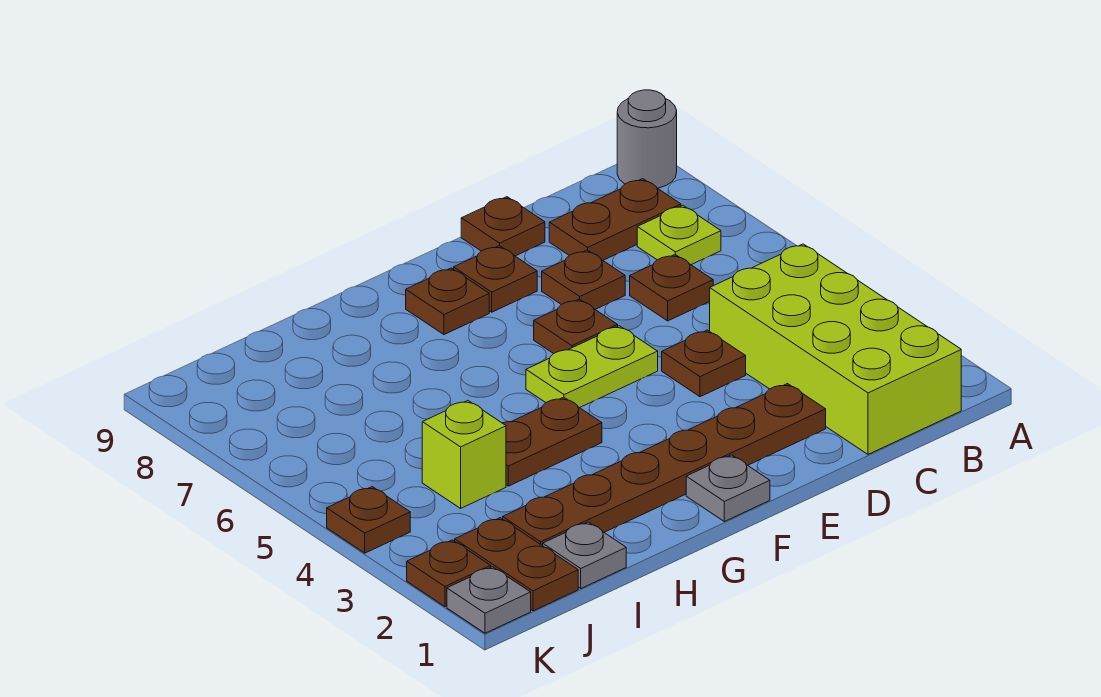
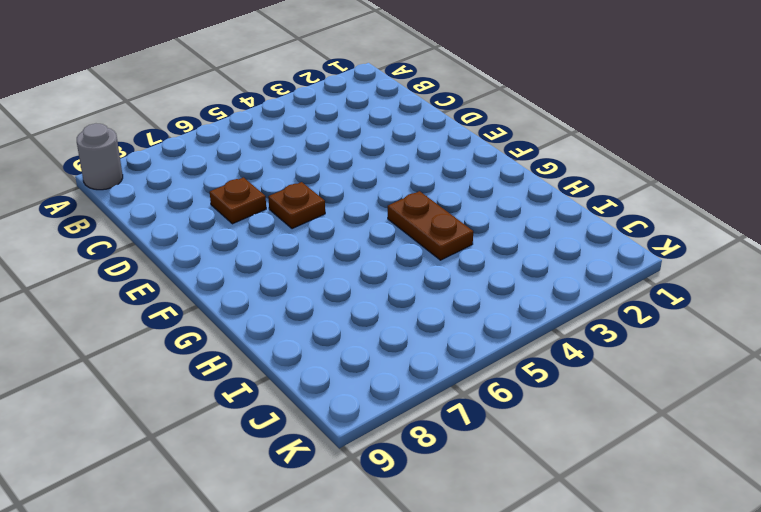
none -> lime 2x4 brick [710,244,961,454]
none -> lime 1x1 plate [637,205,721,265]
none -> brown 1x2 plate [549,179,681,260]

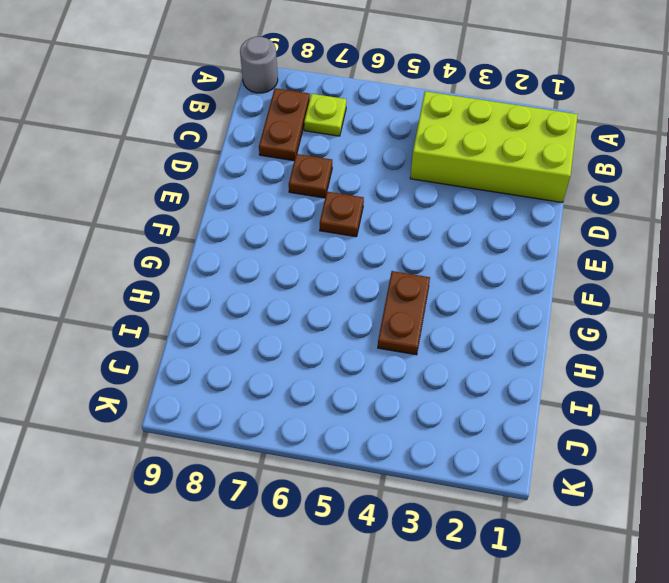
none -> brown 1x1 plate [630,255,714,321]
none -> brown 1x6 plate [503,384,826,546]
none -> brown 1x1 plate [662,330,746,397]

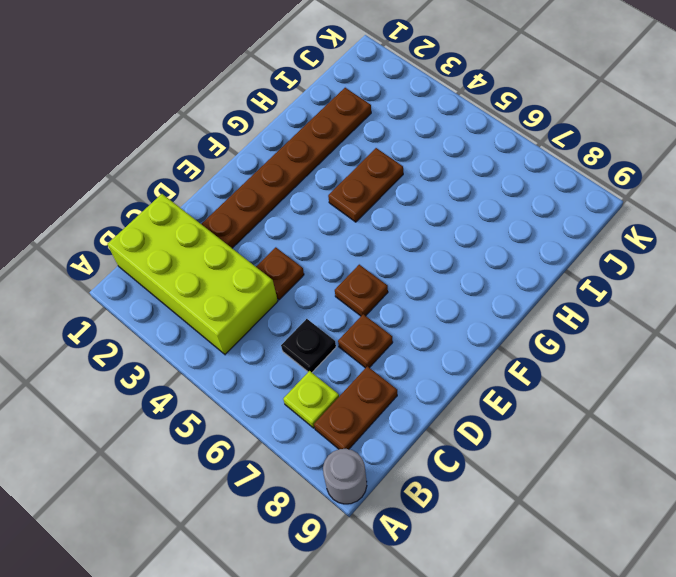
black 1x1 plate [281,319,336,372] -> brown 1x1 plate [630,255,714,321]
none -> brown 1x1 plate [461,197,545,256]
none -> lime 1x2 plate [526,326,658,408]
none -> brown 1x1 plate [454,246,537,312]

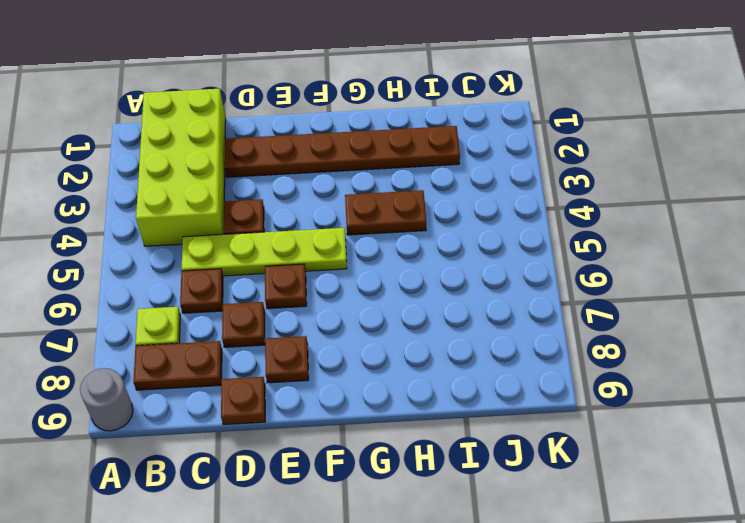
lime 1x4 plate [182,228,347,276] -> lime 1x2 plate [526,326,658,408]
none -> grey 1x1 plate [686,455,770,521]
none -> brown 1x1 plate [406,268,489,334]
none -> grey 1x1 plate [543,522,626,588]

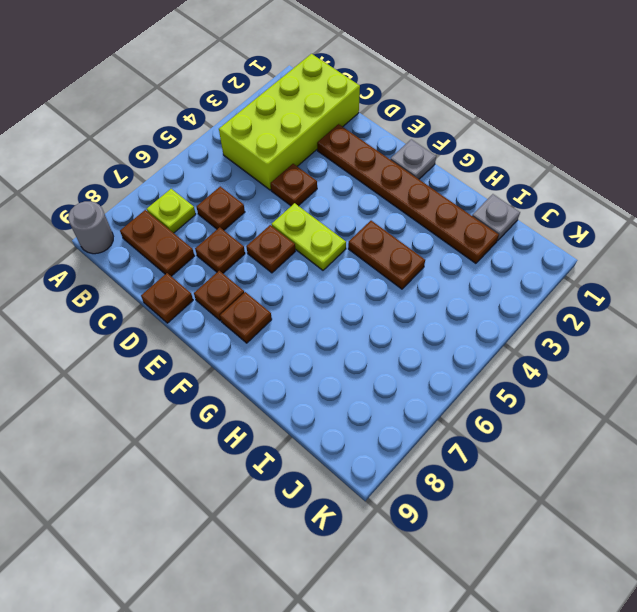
none -> lime 1x1 brick [422,401,506,508]
none -> brown 1x2 plate [455,518,578,611]
none -> grey 1x1 plate [447,567,531,633]

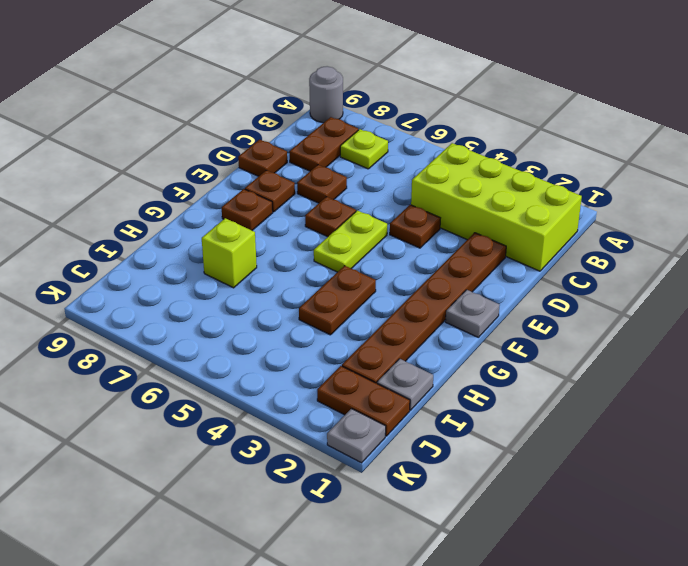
lime 1x1 brick [202,218,257,288] -> lime 1x1 brick moved to [422,401,506,508]
none -> brown 1x1 plate [630,255,714,321]
none -> brown 1x1 plate [407,540,491,607]
none -> brown 1x1 plate [327,487,410,553]

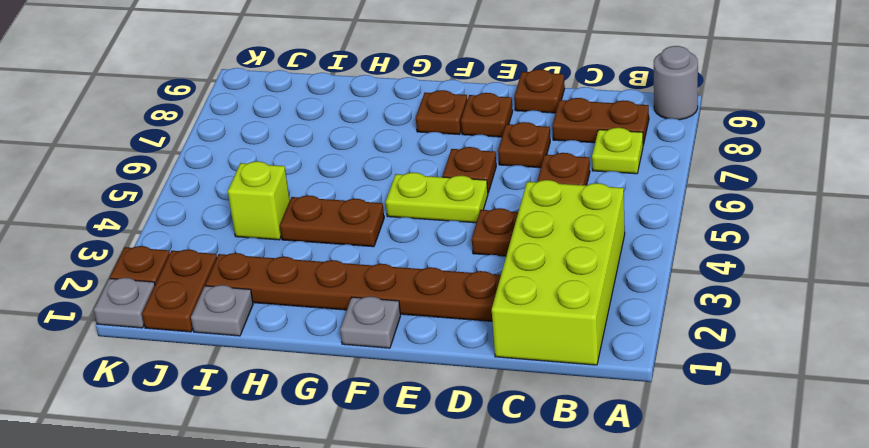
none -> brown 1x1 plate [327,487,410,553]

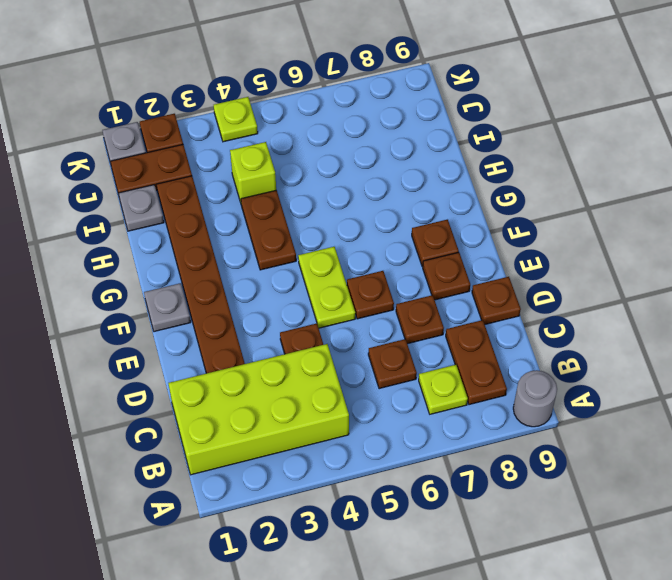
lime 1x1 plate [214,97,258,142] -> brown 1x1 plate [327,487,410,553]

